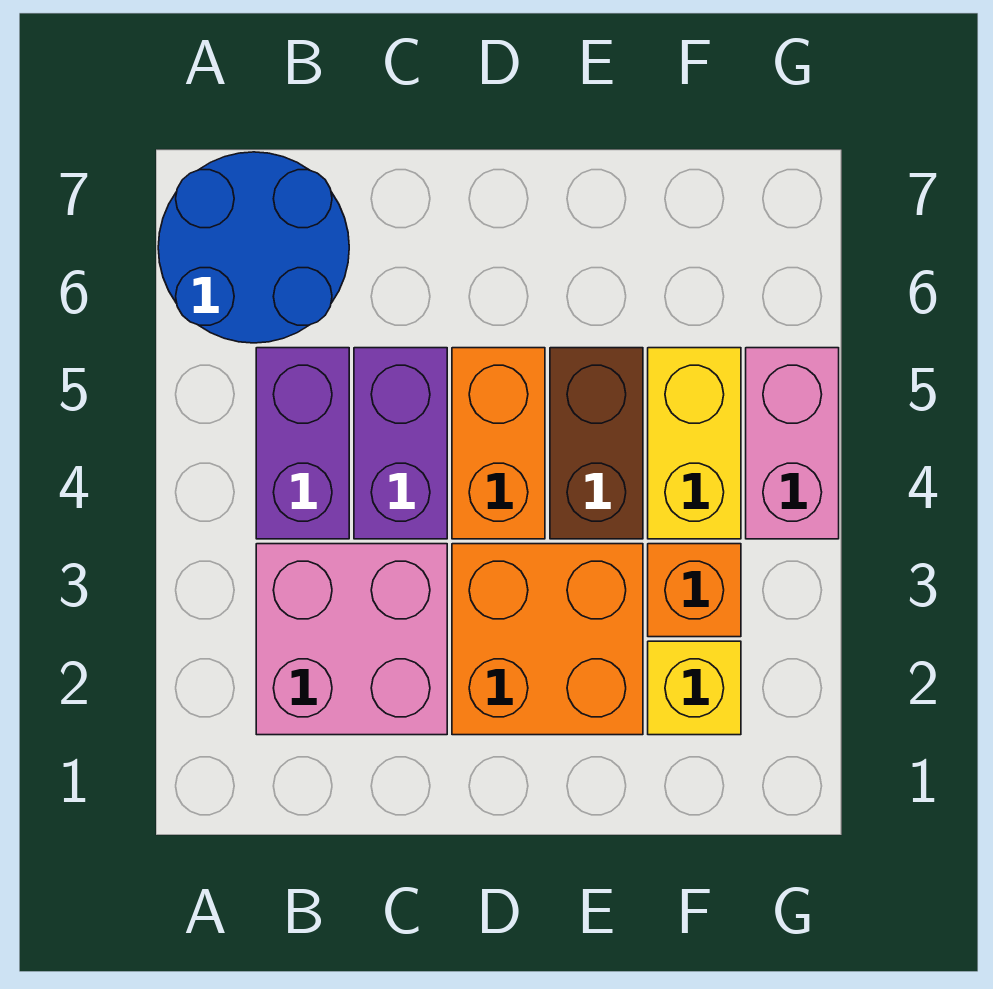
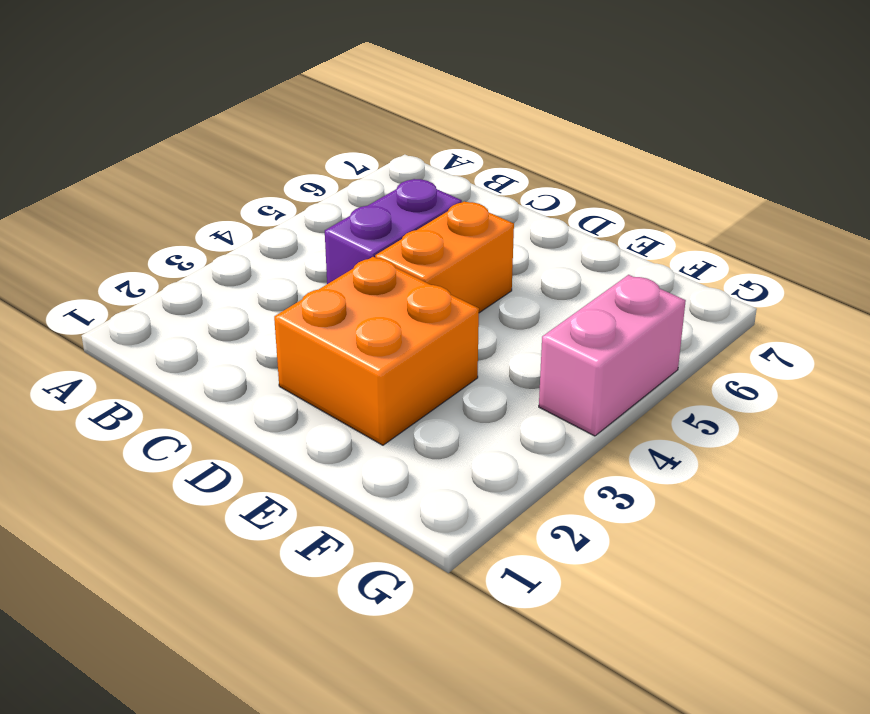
none -> blue 2x2 round brick [158,152,349,343]
none -> pink 2x2 brick [256,544,447,735]

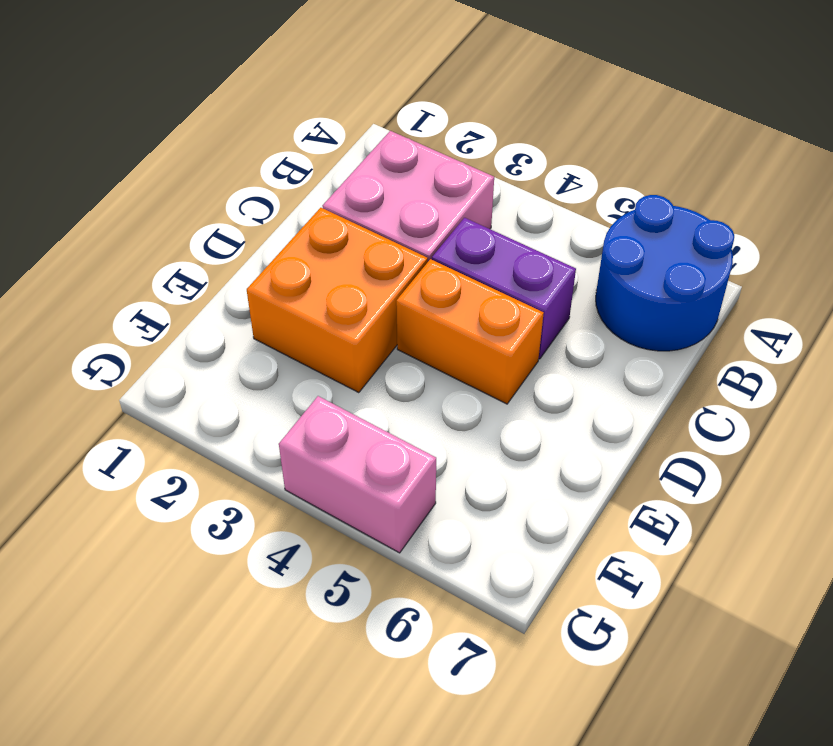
none -> purple 1x2 brick [256,348,349,539]
none -> brown 1x2 brick [550,348,643,539]

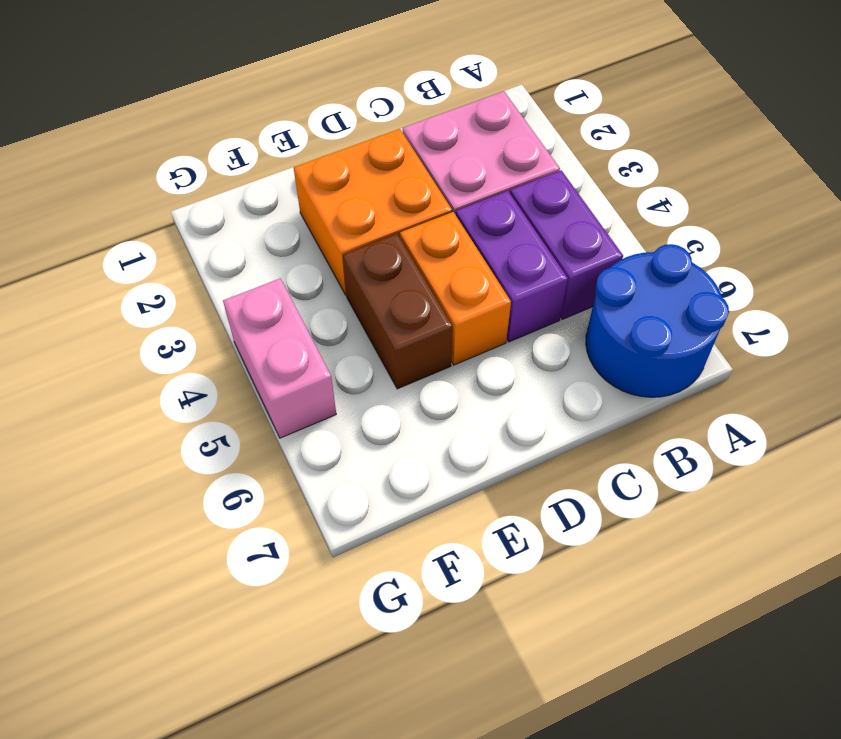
none -> yellow 1x1 brick [648,641,741,735]
none -> orange 1x1 brick [648,544,741,637]

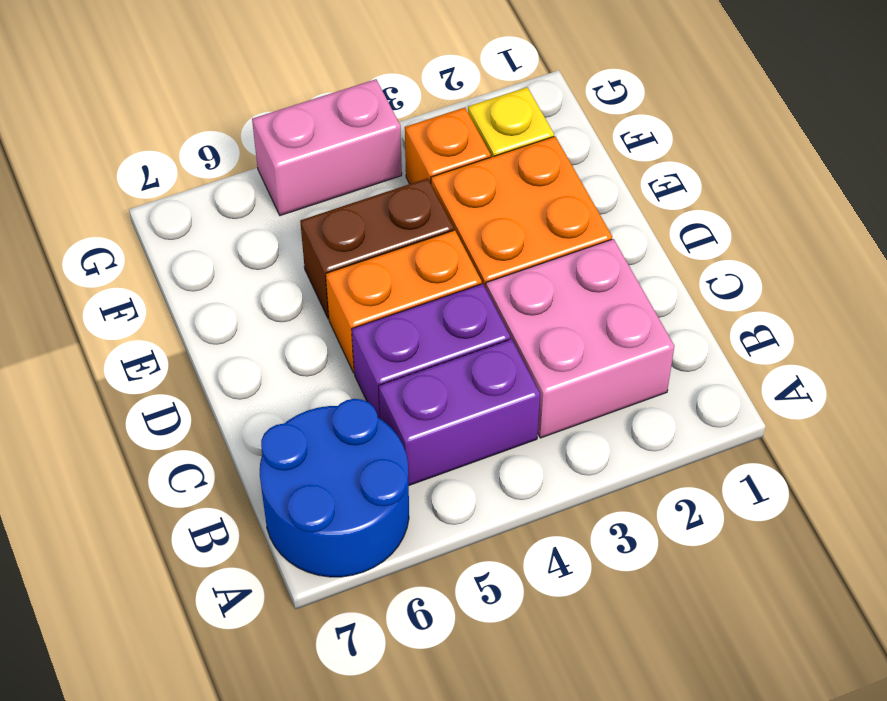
none -> yellow 1x2 brick [648,348,741,539]

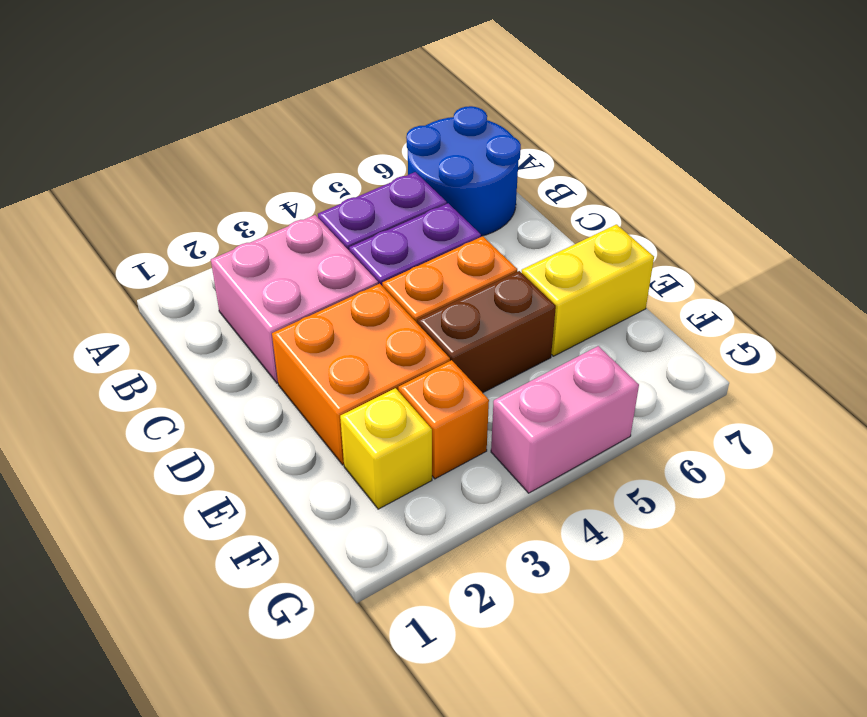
yellow 1x2 brick [522,224,654,356] -> yellow 1x2 brick moved to [648,348,741,539]

